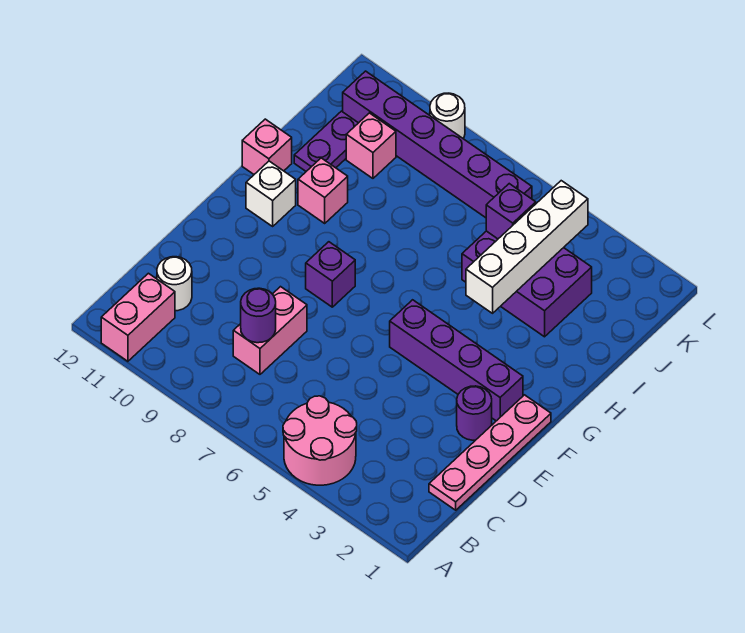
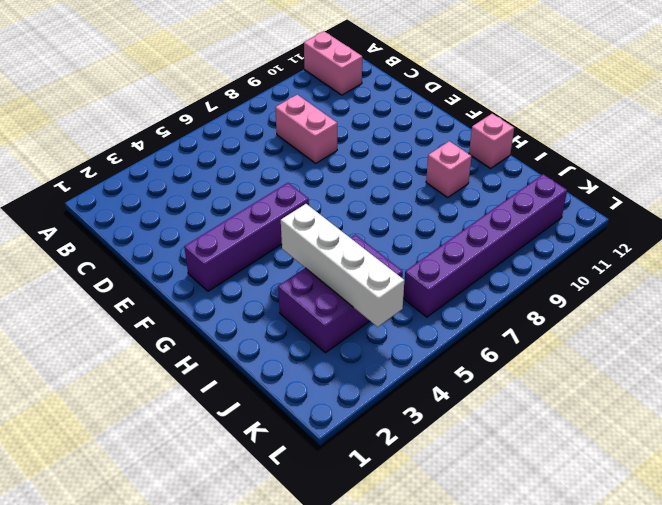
none -> pink 2x2 round brick [283,396,357,485]
none -> pink 1x4 plate [429,395,551,510]
none -> white 1x1 round brick [157,257,192,311]

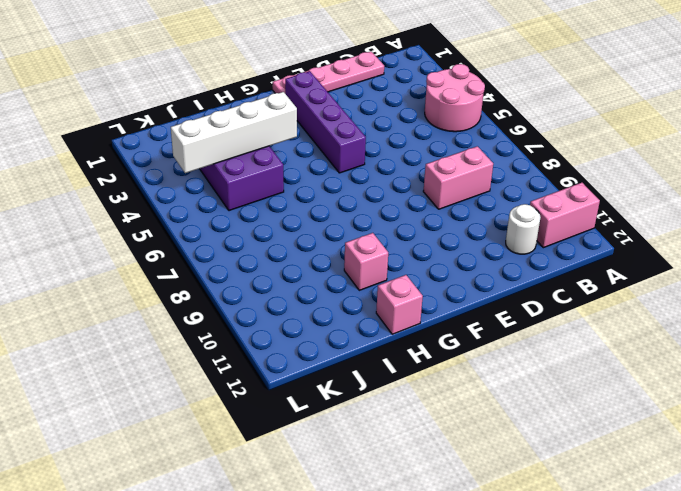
none -> purple 1x1 round brick [457,386,492,440]
none -> purple 1x1 brick [306,242,355,307]
none -> white 1x1 brick [246,161,296,226]

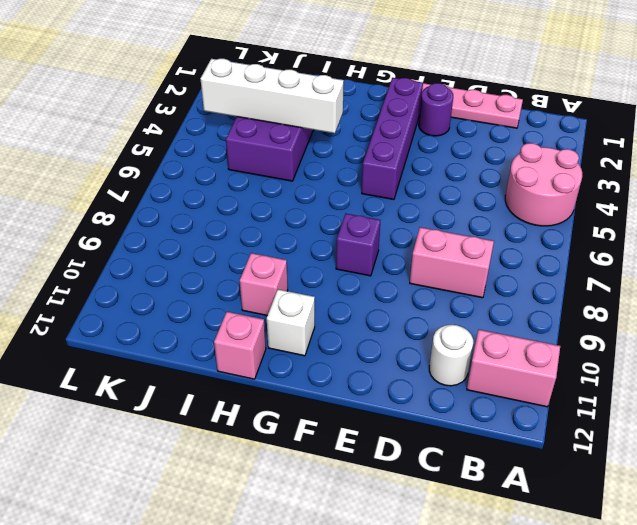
none -> purple 1x2 plate [294,111,358,171]
none -> pink 1x1 brick [346,113,396,178]
none -> purple 1x6 brick [343,71,532,218]

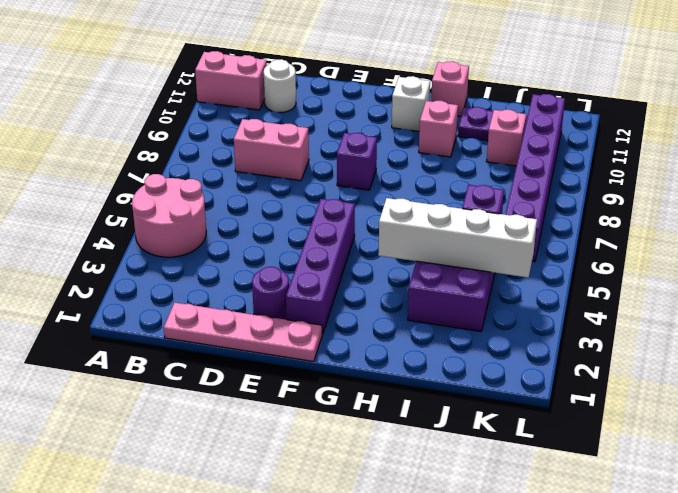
none -> white 1x1 round brick [430,93,465,139]
none -> purple 1x1 round brick [241,288,276,343]

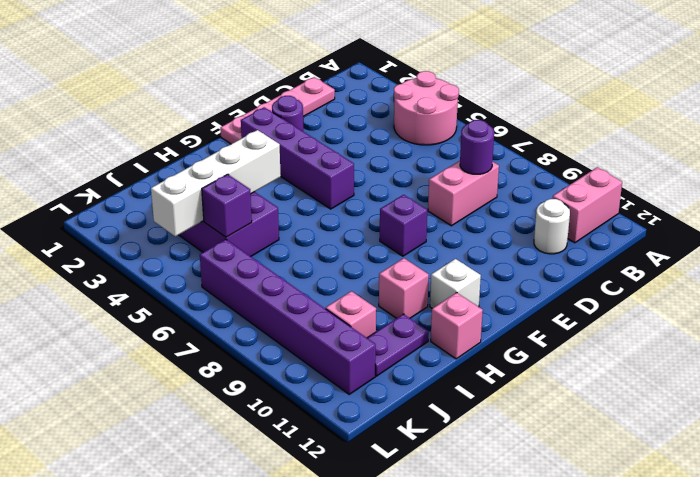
none -> white 1x1 round brick [430,93,465,139]

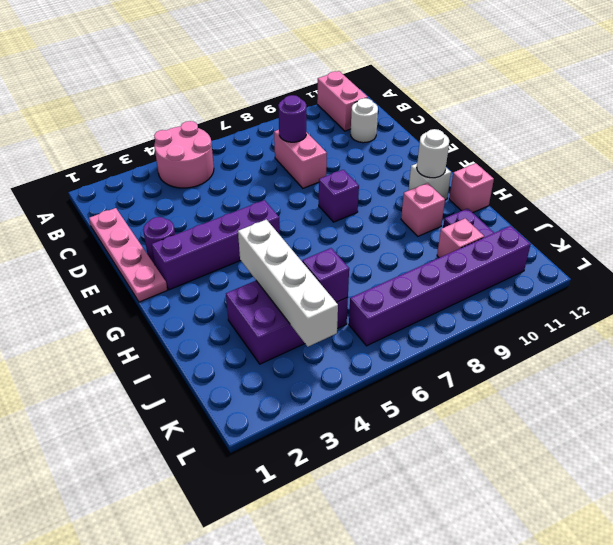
white 1x1 round brick [417,129,449,178] -> white 1x1 round brick moved to [430,93,465,139]

